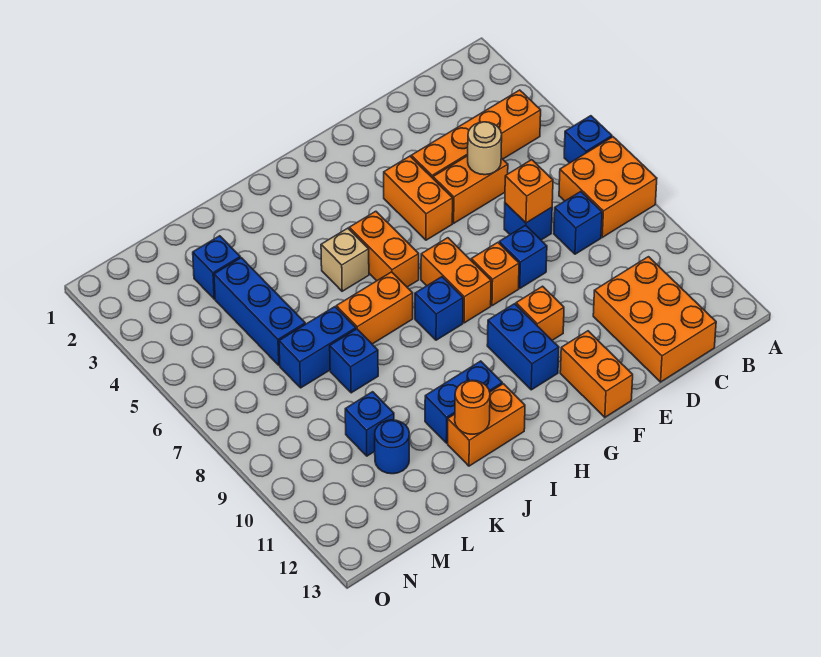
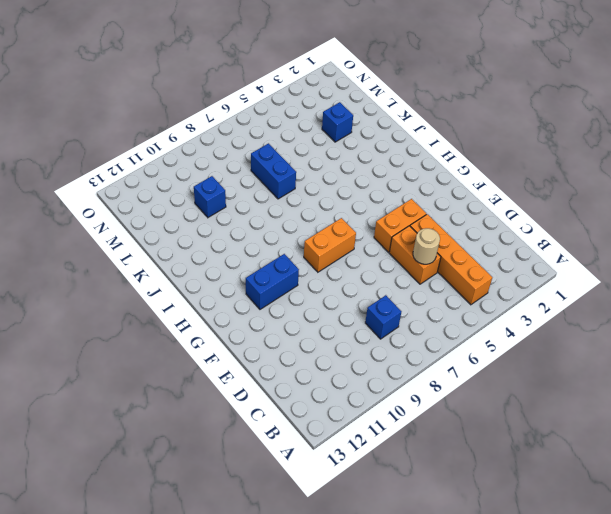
none -> blue 1x1 brick [564,116,612,163]
none -> orange 2x2 brick [559,137,657,237]
none -> orange 2x3 brick [593,257,716,382]

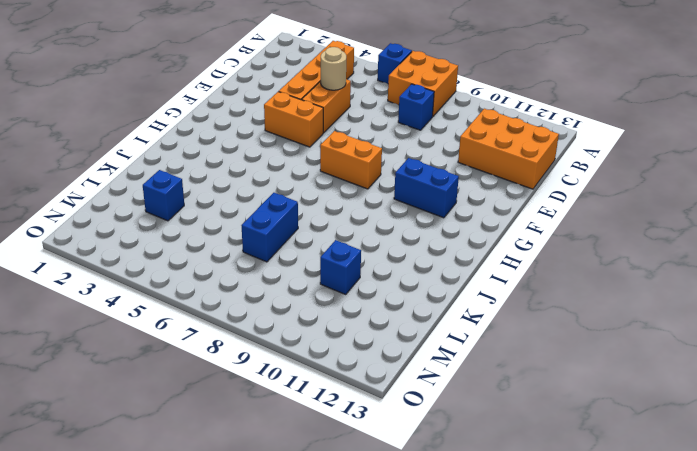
none -> blue 1x1 brick [504,203,552,240]
none -> blue 1x1 brick [499,225,547,288]
none -> orange 1x1 brick [471,243,519,306]

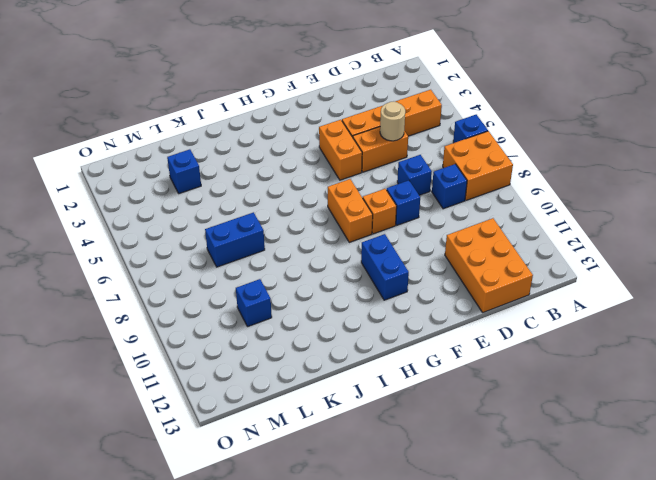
none -> orange 1x1 brick [516,286,564,340]
none -> orange 1x2 brick [560,331,633,417]
none -> orange 1x2 brick [349,211,419,287]

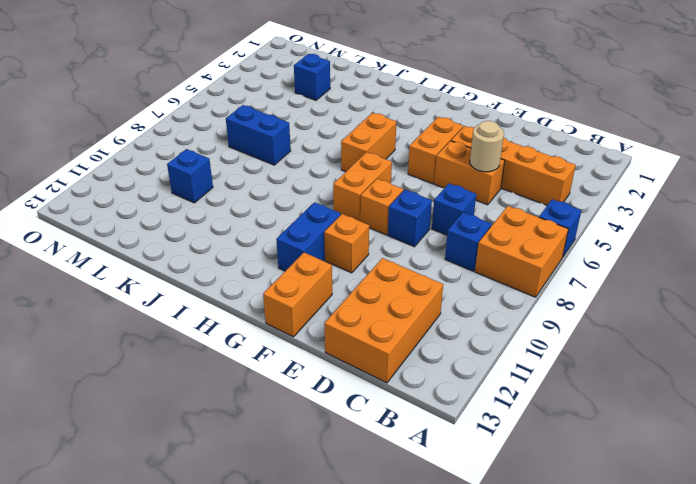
none -> blue 1x1 brick [415,277,463,340]
none -> tan 1x1 brick [321,228,369,291]
none -> orange 1x2 brick [336,272,413,344]

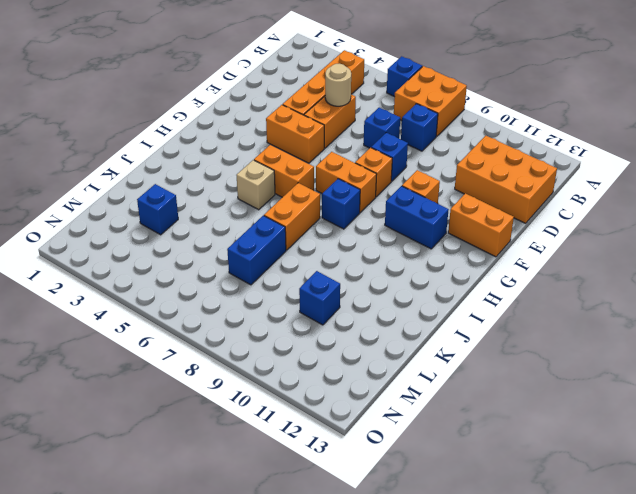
none -> blue 1x2 brick [425,361,502,443]
none -> orange 1x2 brick [448,384,525,466]
none -> blue 1x1 brick [330,329,378,393]

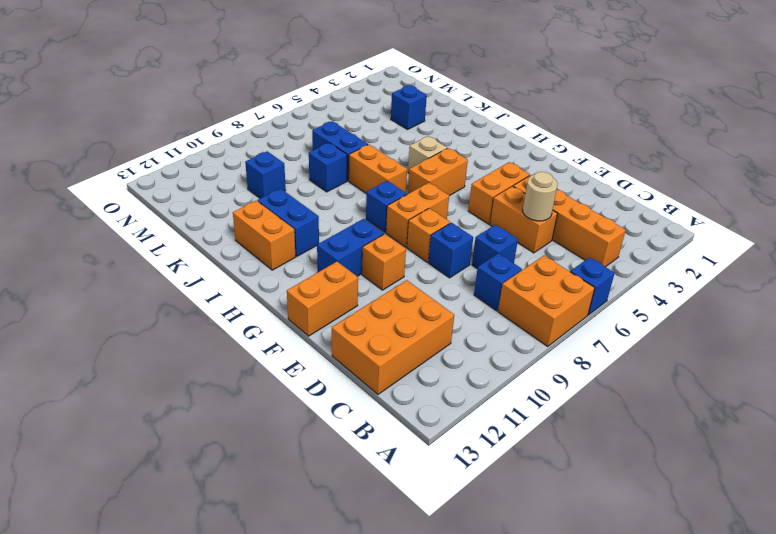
none -> blue 1x3 brick [214,258,305,365]
none -> blue 1x1 round brick [375,420,409,474]
none -> orange 1x1 brick [505,160,553,223]

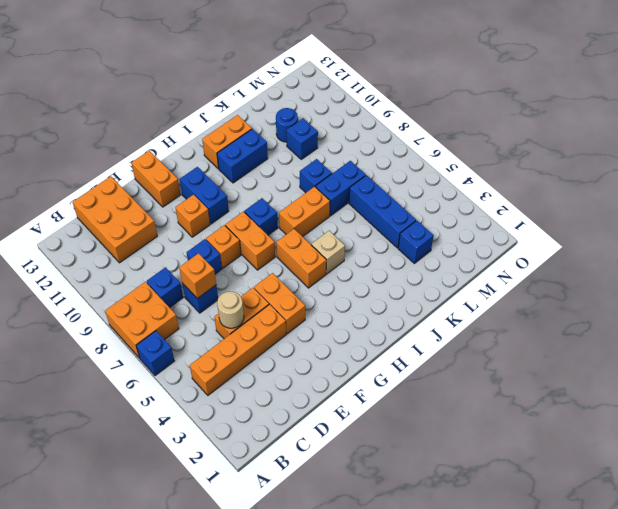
none -> orange 1x1 round brick [455,380,490,434]

